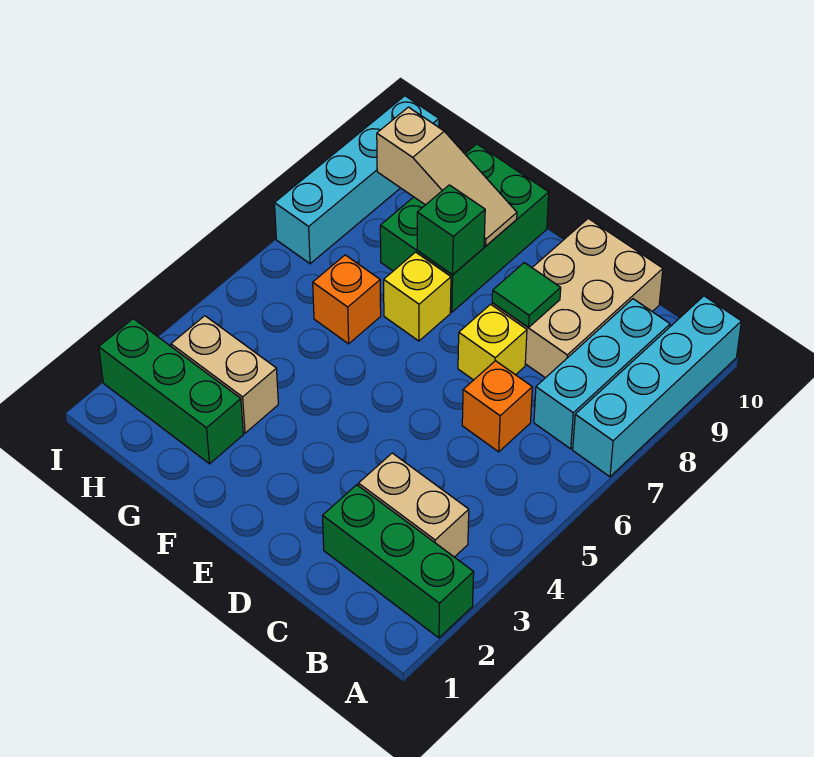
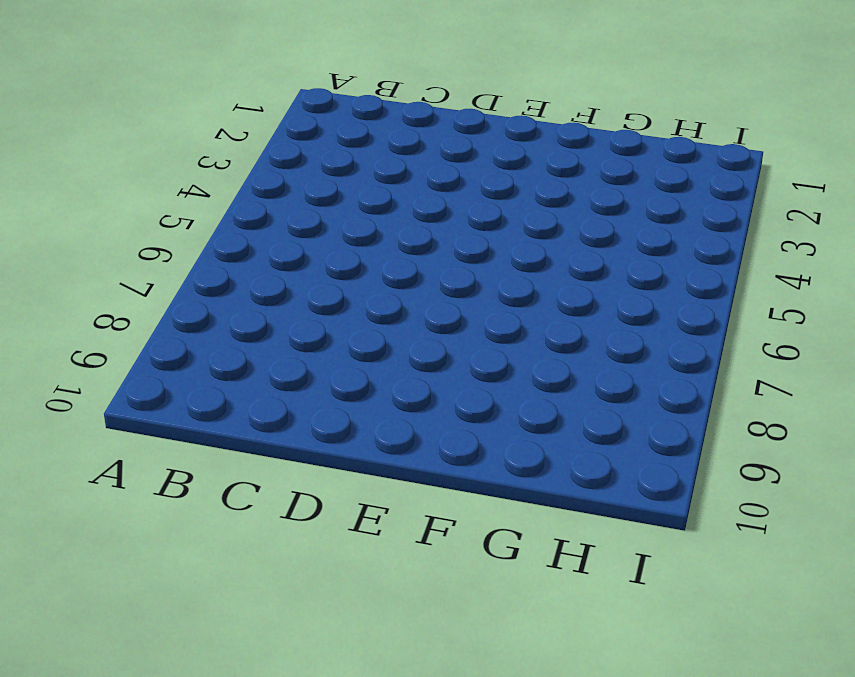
none -> green 1x3 brick [323,485,474,638]
none -> cyan 1x4 brick [573,296,741,477]
none -> tan 1x2 brick [358,453,469,557]

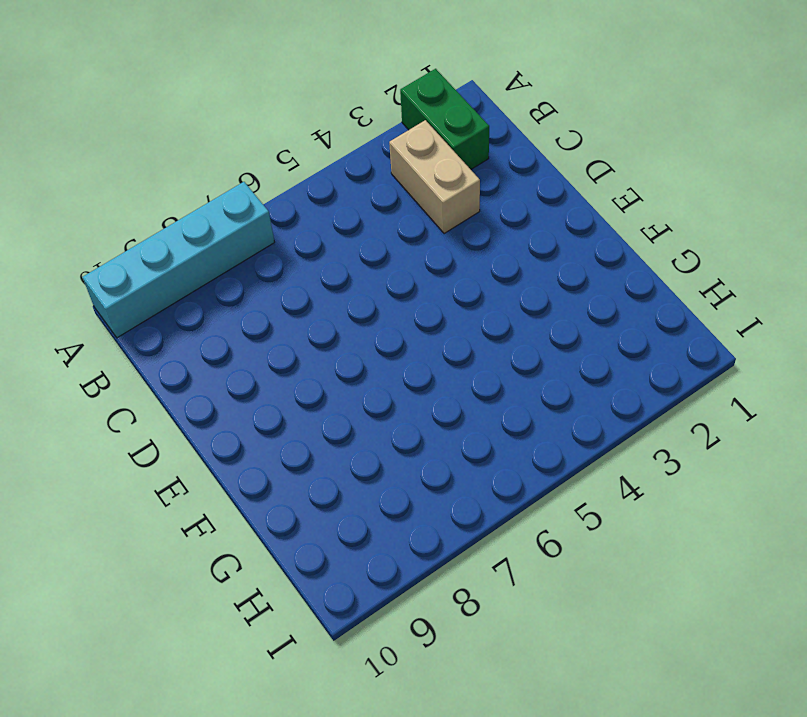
green 1x2 brick [400,69,489,169] -> green 1x3 brick [323,485,474,638]
none -> cyan 1x3 brick [534,299,670,449]
none -> orange 1x1 brick [462,361,532,452]
none -> tan 2x3 brick [492,218,663,378]

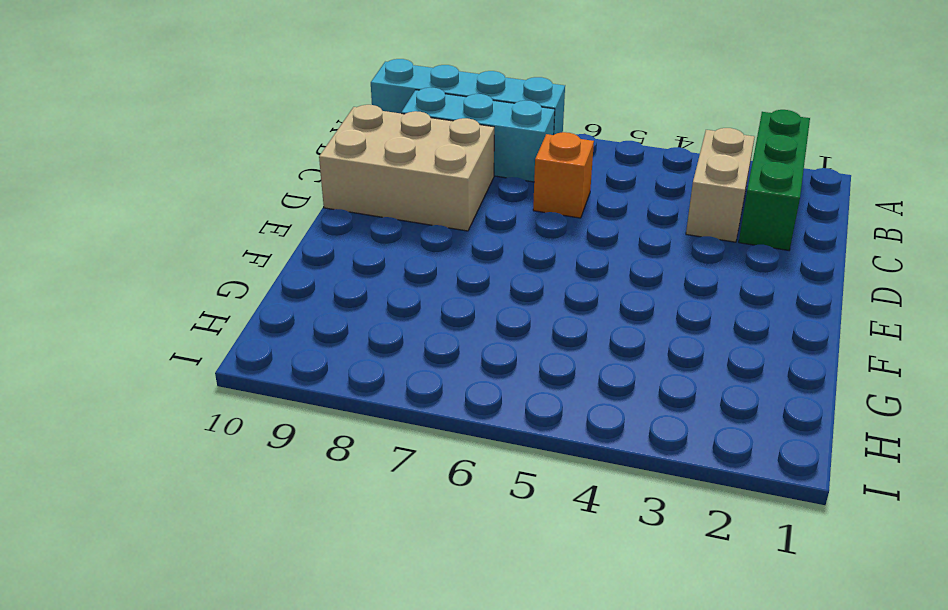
none -> yellow 1x1 brick [458,304,527,380]
none -> yellow 1x1 brick [384,252,451,341]
none -> green 2x3 brick [380,144,549,312]

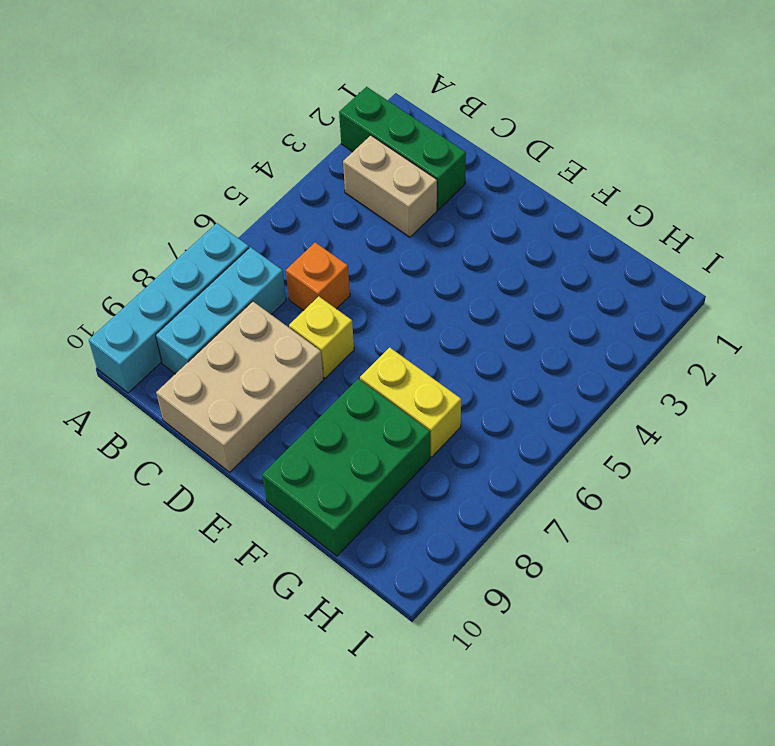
yellow 1x2 brick [360,347,461,457] -> yellow 1x1 brick [384,252,451,341]
none -> green 1x3 brick [99,319,243,464]
none -> tan 1x2 brick [171,316,278,433]
none -> orange 1x1 brick [313,255,381,344]

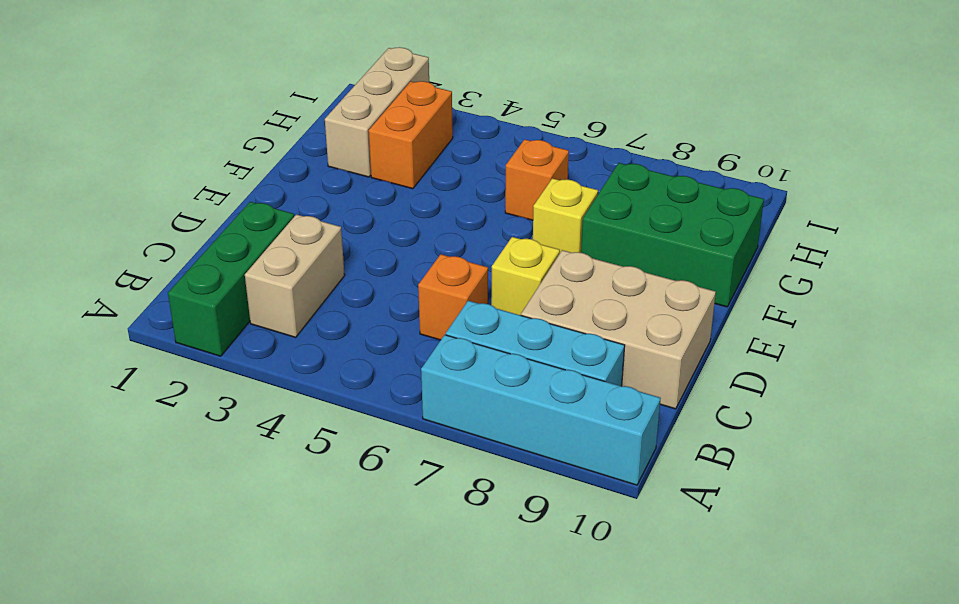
tan 1x3 brick [325,47,429,177] -> green 1x3 brick [99,319,243,464]
orange 1x2 brick [369,81,453,189] -> tan 1x2 brick [171,316,278,433]
none -> cyan 1x4 brick [275,96,439,264]
none -> green 1x1 tile [492,263,561,328]
none -> green 1x1 brick [417,185,485,275]

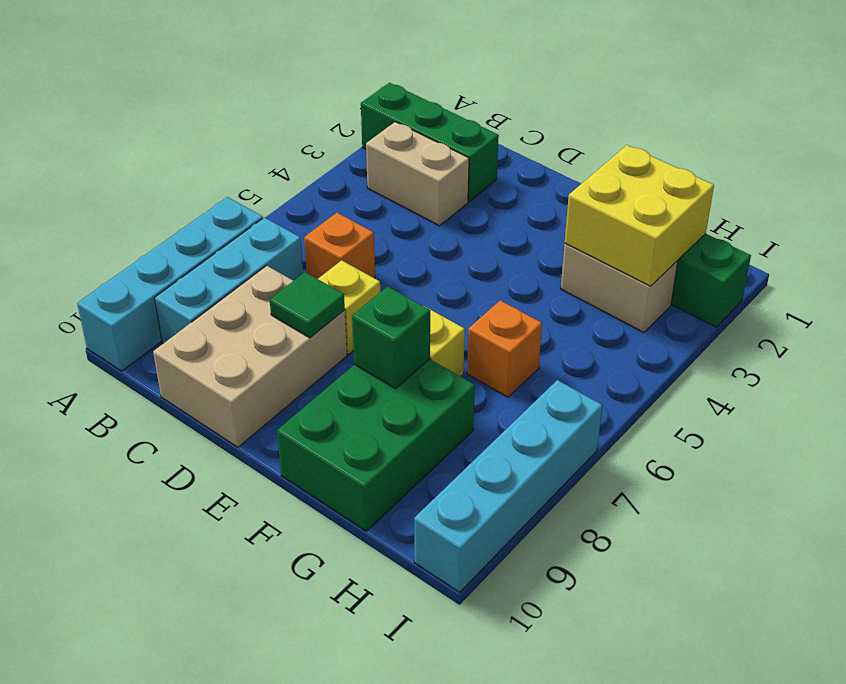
yellow 2x2 brick [565,145,714,286] -> none
none -> tan 1x3 slope [377,107,517,246]

